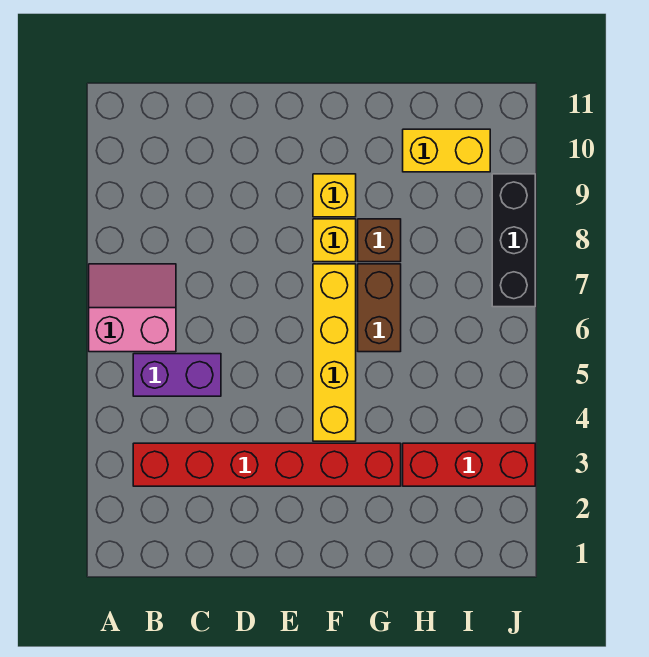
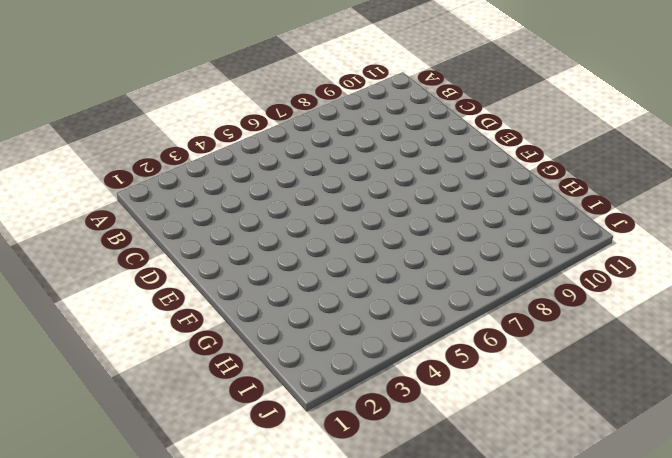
none -> pink 2x2 slope [89,264,176,352]
none -> red 1x6 brick [133,443,401,486]

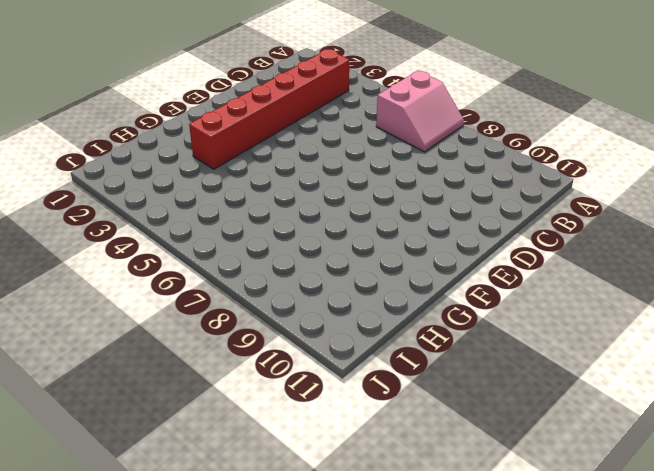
none -> purple 1x2 brick [133,354,221,396]
none -> yellow 1x4 brick [313,264,356,441]

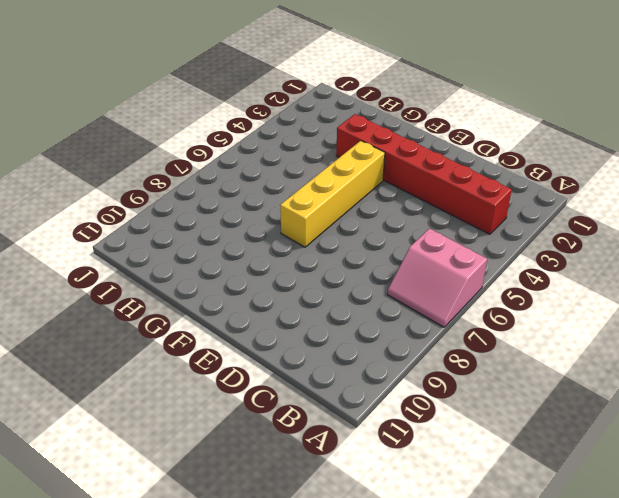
none -> purple 1x2 brick [133,354,221,396]
none -> yellow 1x1 brick [313,219,356,262]

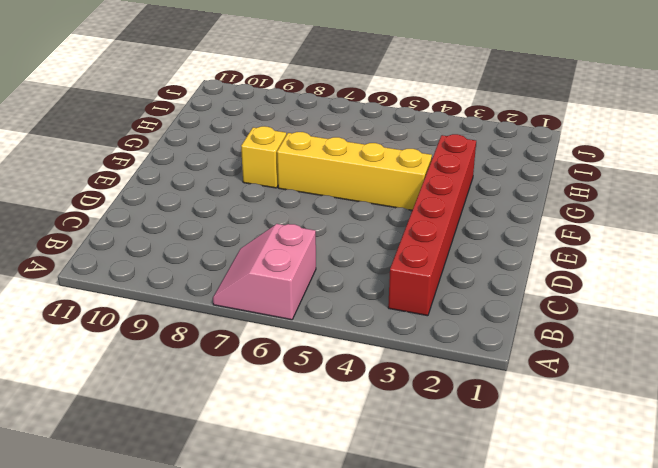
none -> purple 1x2 brick [133,354,221,396]
none -> yellow 1x1 brick [313,174,356,217]

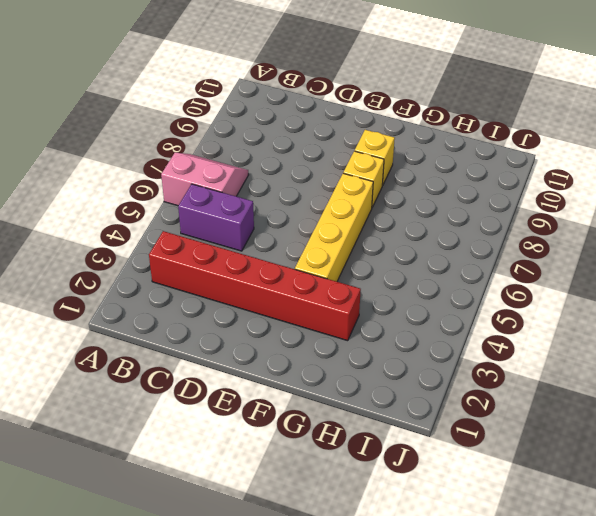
none -> brown 1x2 brick [358,264,401,352]
none -> brown 1x1 brick [358,219,401,262]

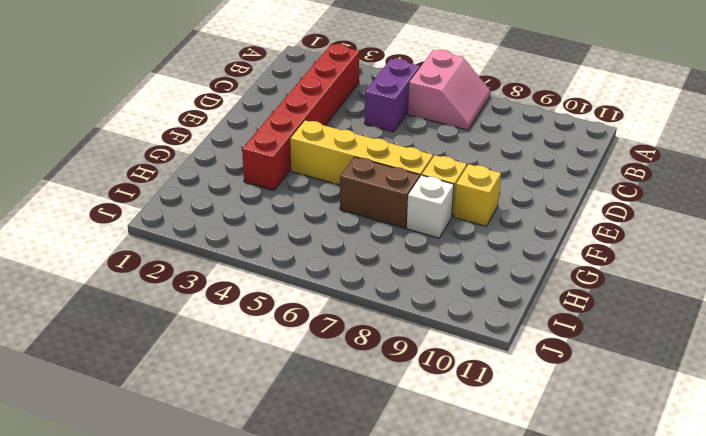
white 1x1 brick [407,175,454,238] -> brown 1x1 brick [358,219,401,262]
none -> red 1x3 brick [403,443,535,486]
none -> yellow 1x2 brick [403,129,490,172]

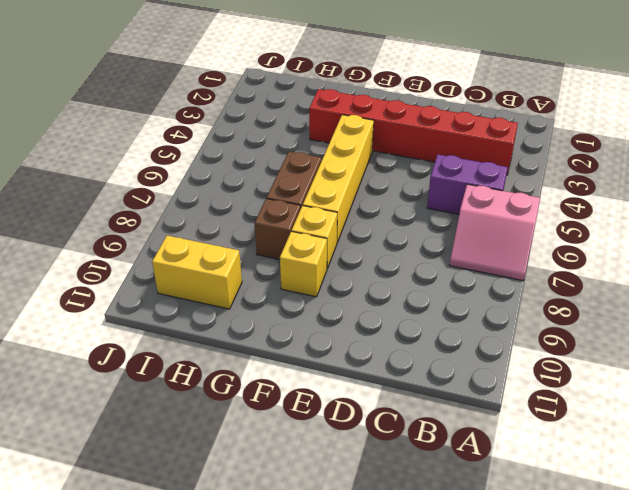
none -> red 1x3 brick [403,443,535,486]
none -> black 1x3 brick [492,174,535,307]

